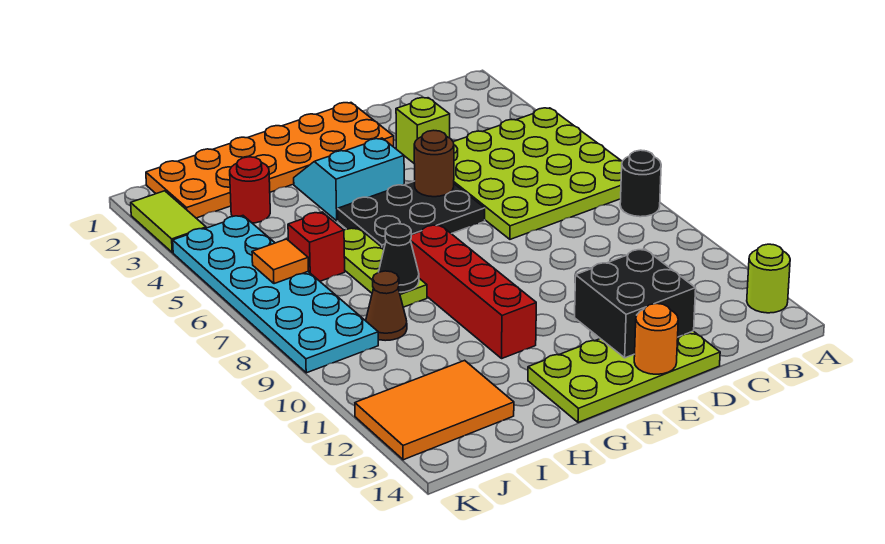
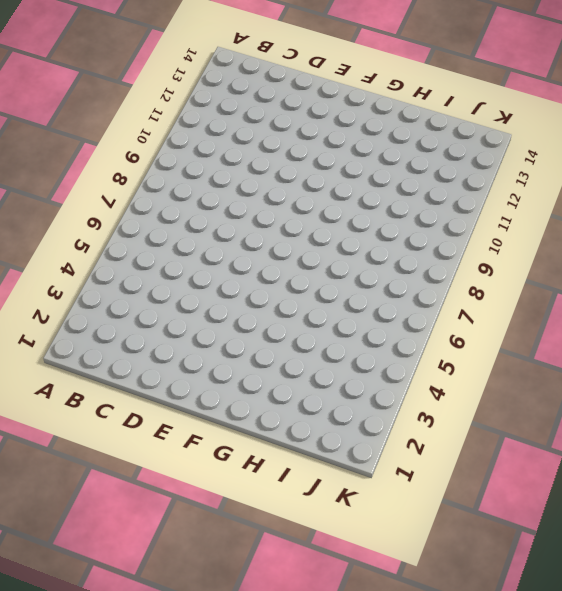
none -> lime 4x4 plate [453,108,622,239]
none -> black 1x1 round brick [620,150,661,217]
none -> lime 1x1 round brick [747,244,790,313]

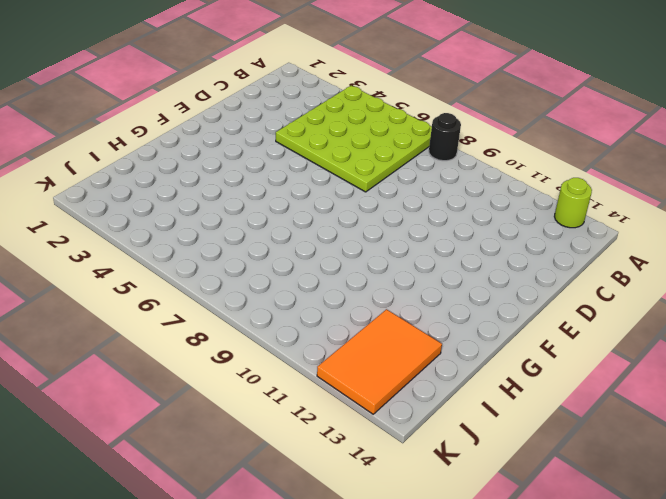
none -> lime 1x1 brick [396,98,450,163]
none -> lime 2x4 plate [528,331,720,423]
none -> orange 2x6 plate [146,103,394,218]

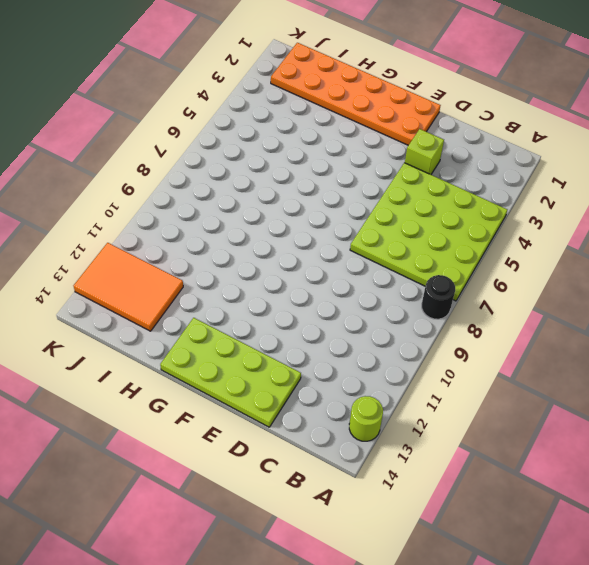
none -> black 2x3 plate [338,181,485,249]
none -> cyan 2x2 slope [294,138,404,221]
none -> red 1x4 brick [410,225,536,358]

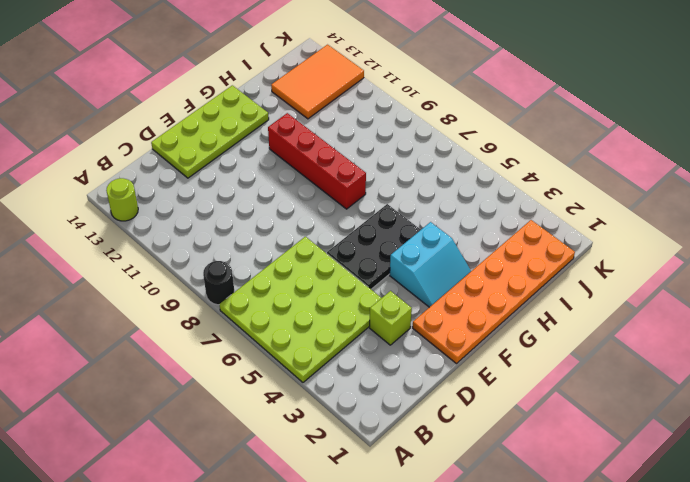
none -> lime 1x3 plate [344,228,427,307]
none -> red 1x1 round brick [230,157,270,223]
none -> red 1x1 brick [288,212,345,281]

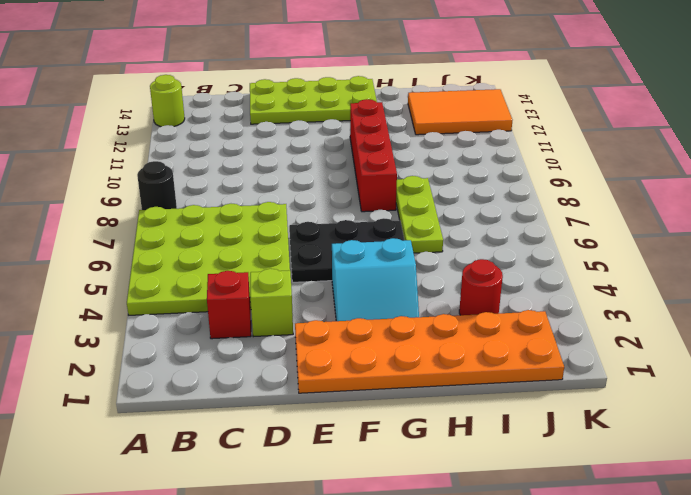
red 1x1 brick [207,271,251,339] -> red 1x1 brick moved to [288,212,345,281]
none -> brown 1x1 cone [366,271,407,341]
none -> cyan 2x6 plate [173,216,378,373]
none -> lime 1x2 tile [131,191,206,253]

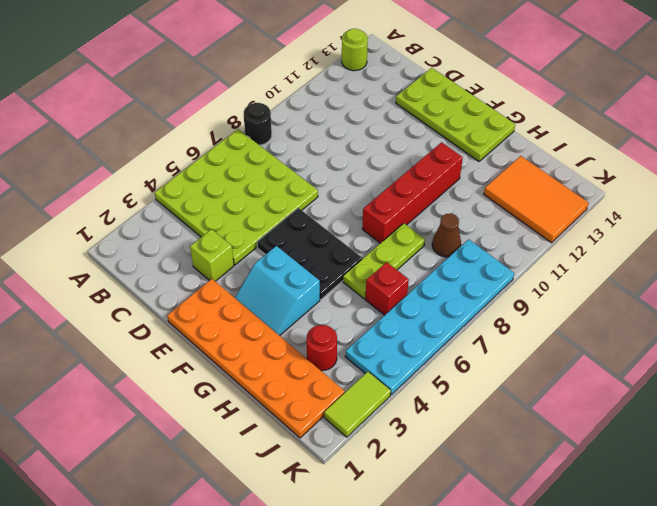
none -> black 2x2 brick [575,249,696,358]
none -> brown 1x1 round brick [414,130,454,197]
none -> orange 1x1 round brick [634,304,678,374]

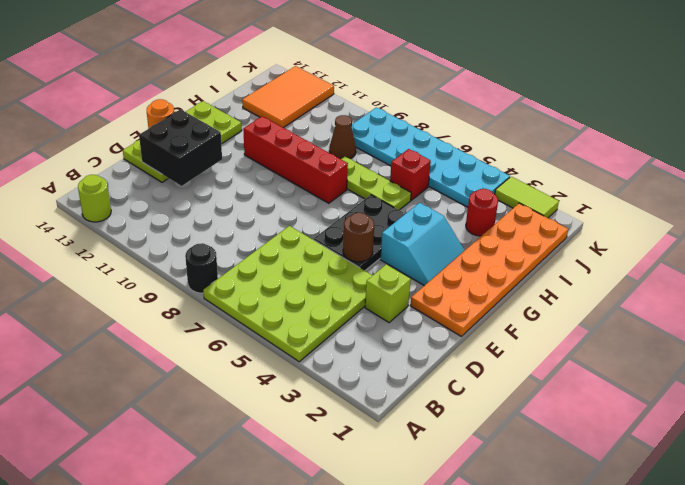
none -> black 1x1 cone [379,224,419,292]
none -> orange 1x1 tile [252,239,308,284]

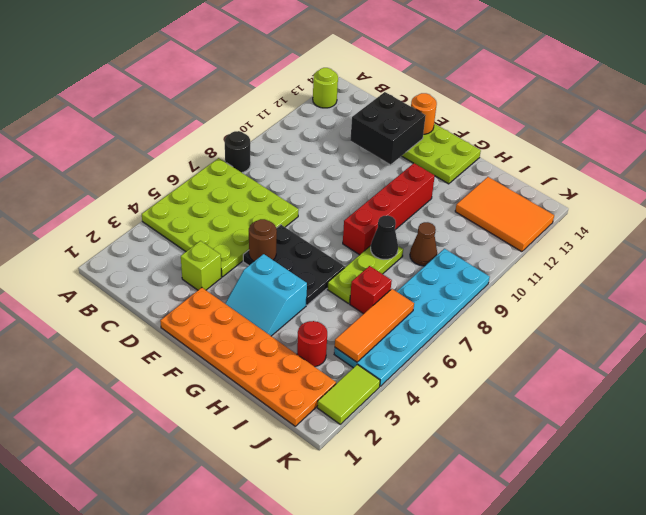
orange 1x3 tile [335,289,414,362] -> orange 1x1 tile [252,239,308,284]

